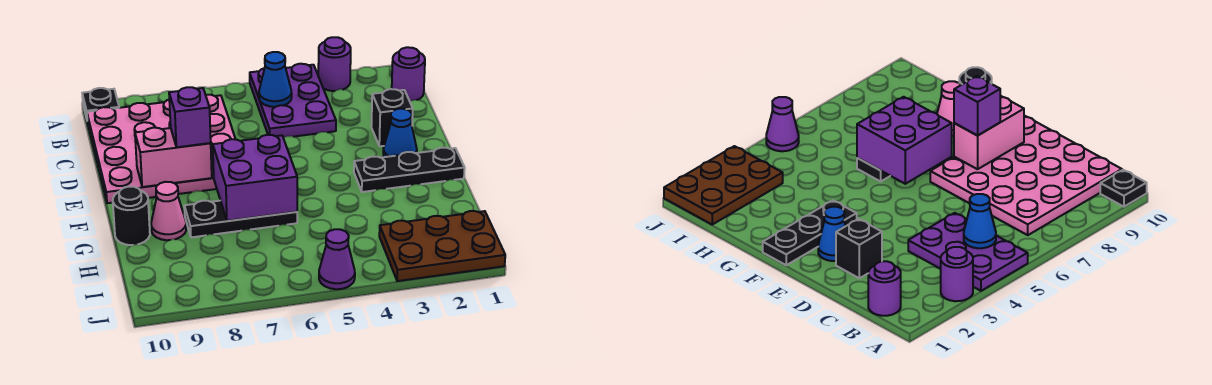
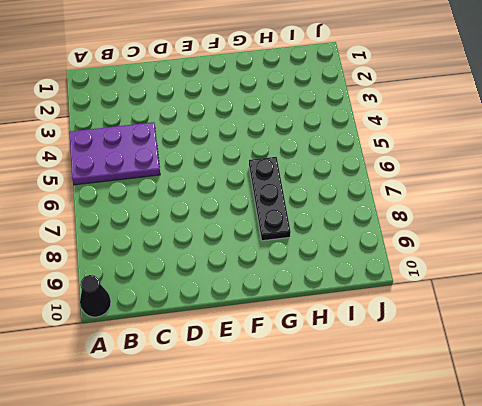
black 1x1 cone [80,275,111,317] -> black 1x1 plate [82,88,119,118]
none -> purple 1x1 round brick [318,37,351,91]
none -> purple 1x1 round brick [392,47,425,101]
none -> pink 4x4 plate [87,95,236,203]

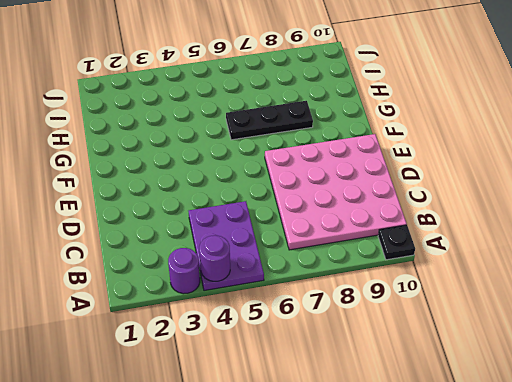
purple 1x1 round brick [199,235,230,281] -> purple 1x1 round brick moved to [392,47,425,101]
none -> black 1x1 brick [371,89,413,146]
none -> blue 1x1 cone [383,109,417,157]
none -> black 1x3 plate [354,148,465,192]

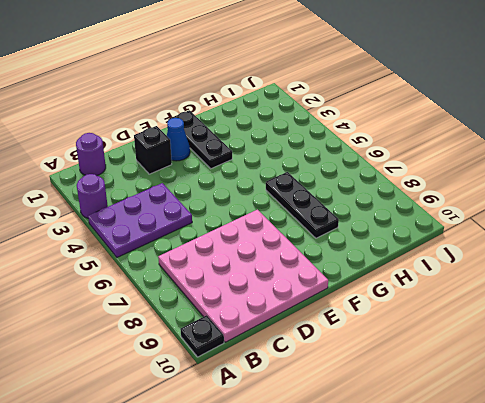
none -> pink 1x1 cone [151,182,186,240]
none -> black 1x1 round brick [113,187,150,245]
none -> brown 2x3 plate [379,211,505,281]

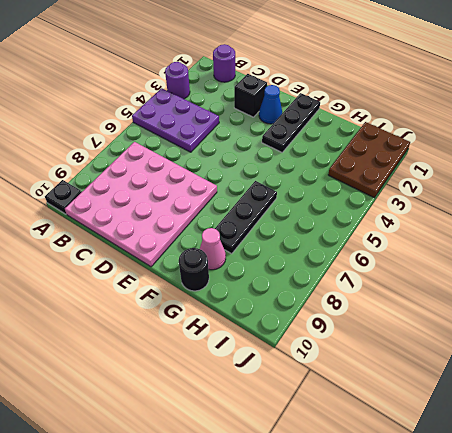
none -> purple 1x1 cone [319,229,355,289]
none -> blue 1x1 cone [259,52,292,107]
none -> pink 1x2 brick [135,128,212,187]

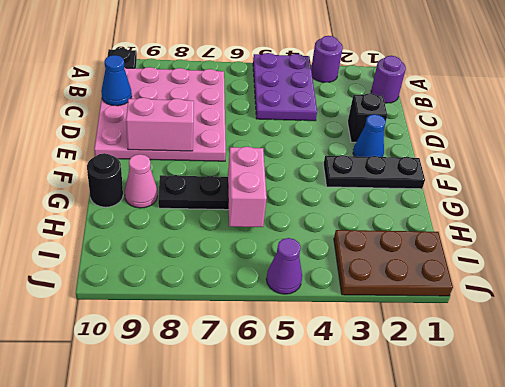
blue 1x1 cone [101,55,132,106] -> blue 1x1 cone moved to [259,52,292,107]
pink 1x2 brick [228,147,267,227] -> purple 2x2 brick [213,135,297,221]
none -> purple 1x1 brick [169,87,211,147]

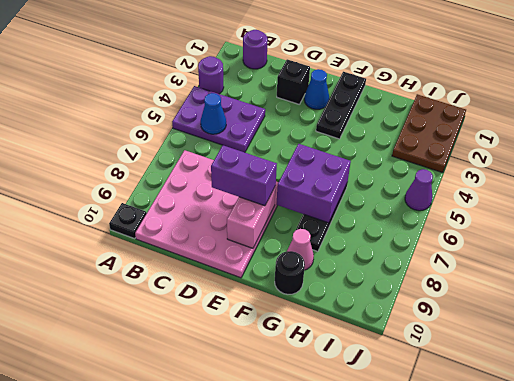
purple 1x2 brick [211,145,277,206] -> purple 1x1 brick [169,87,211,147]

